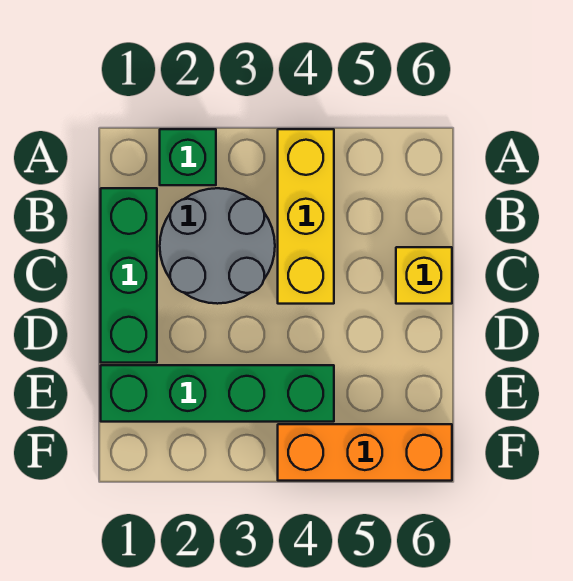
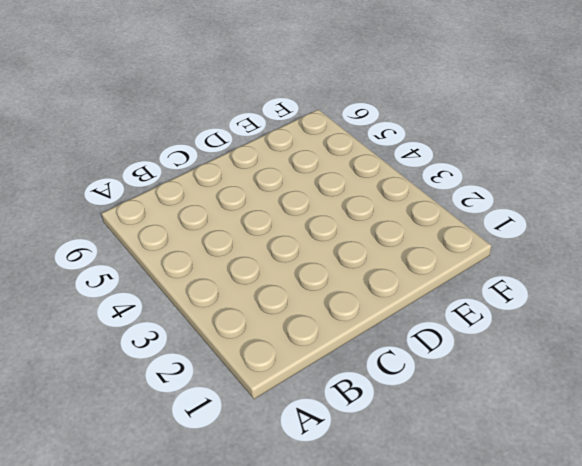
none -> green 1x1 brick [160,129,216,185]
none -> yellow 1x3 brick [278,129,334,304]

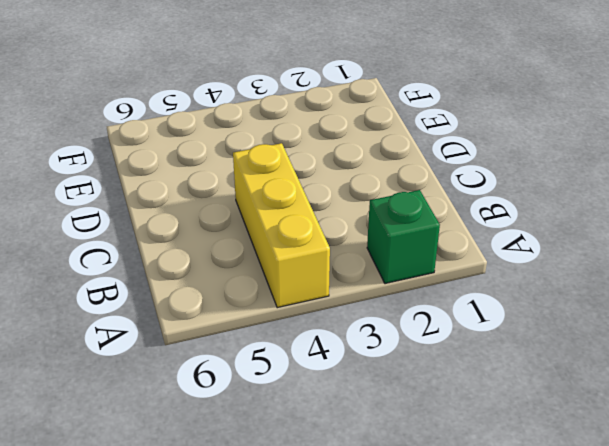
none -> green 1x3 brick [101,188,157,363]
none -> grey 2x2 round brick [160,188,275,304]

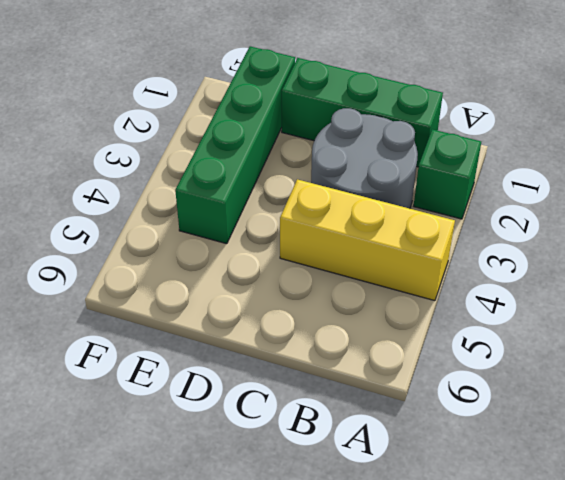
none -> yellow 1x1 brick [396,247,452,304]
none -> orange 1x3 brick [278,424,452,481]

